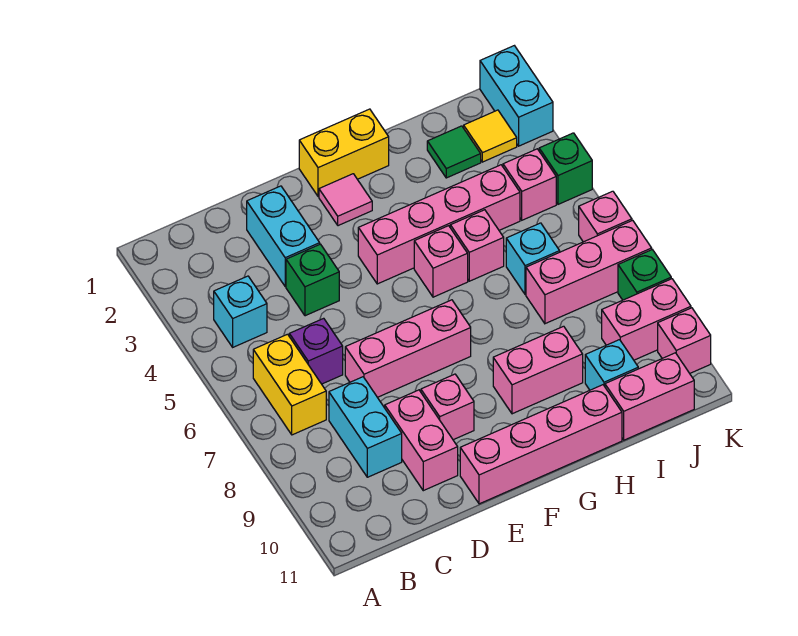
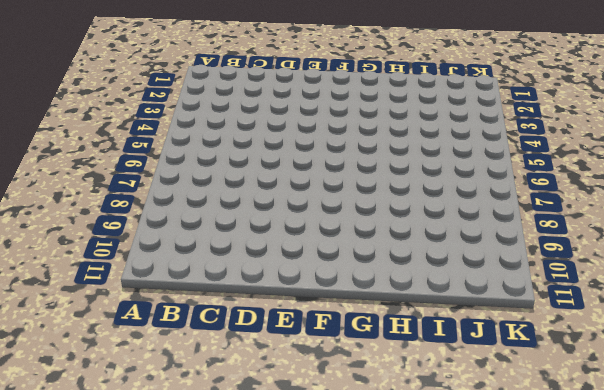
none -> cyan 1x1 brick [214,276,267,347]
none -> yellow 1x2 brick [253,334,326,435]
none -> purple 1x1 brick [289,318,343,384]

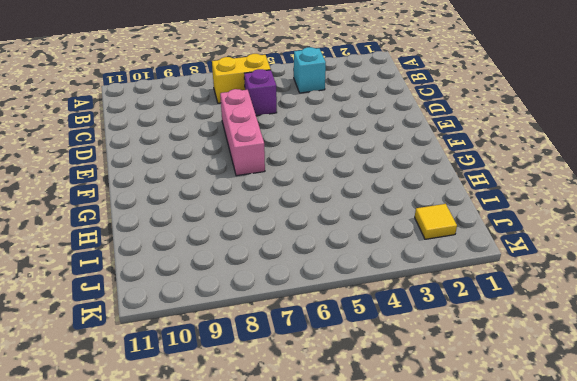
none -> cyan 1x2 brick [329,377,402,477]
none -> cyan 1x2 brick [247,186,320,286]
none -> green 1x1 brick [286,244,339,316]

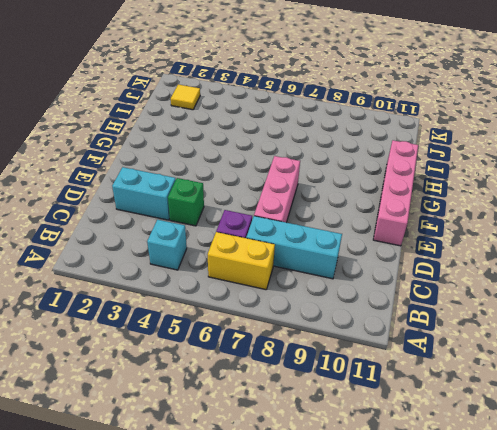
cyan 1x3 brick [246,216,342,279] -> cyan 1x2 brick [329,377,402,477]
none -> pink 1x2 brick [385,390,458,491]
none -> pink 1x1 brick [421,374,474,440]
none -> yellow 1x2 brick [299,109,389,197]

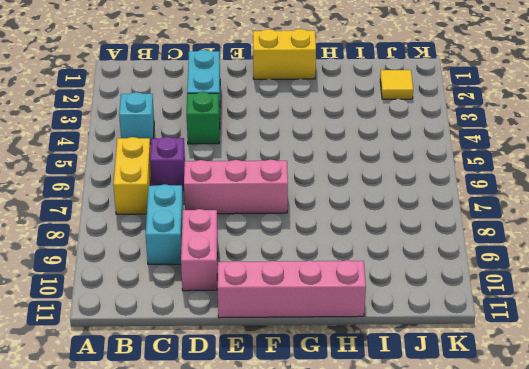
none -> pink 1x1 brick [421,374,474,440]
none -> pink 1x1 tile [319,174,372,226]
none -> pink 1x4 brick [358,165,520,284]

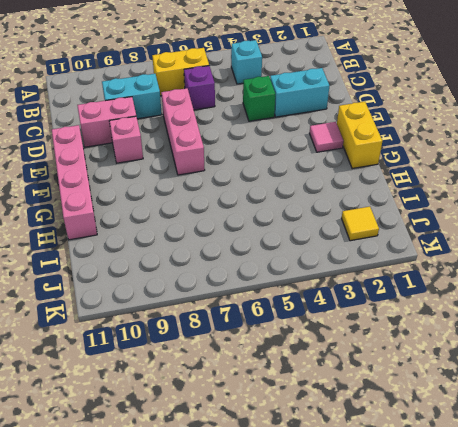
none -> pink 1x4 brick [358,165,520,284]
none -> pink 1x1 brick [414,226,468,297]
none -> pink 1x2 brick [493,326,583,414]

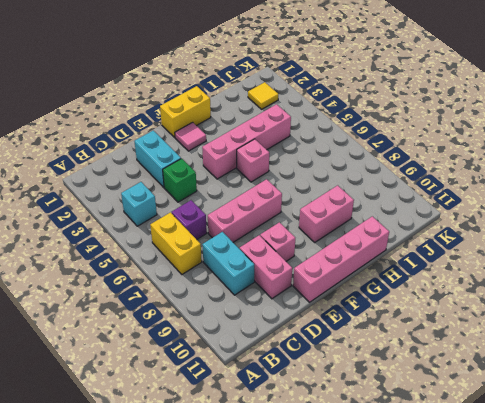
none -> pink 1x1 brick [450,210,504,281]
none -> green 1x1 tile [427,126,481,178]
none -> cyan 1x1 brick [506,223,560,295]

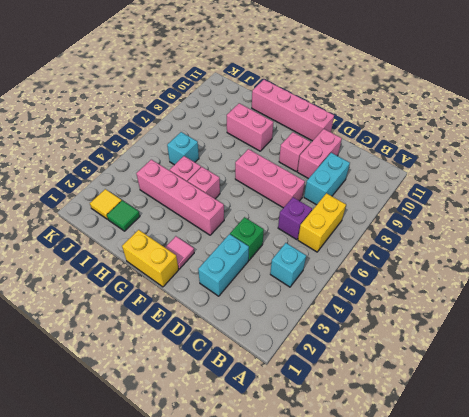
none -> pink 1x3 brick [526,220,652,324]
none -> cyan 1x1 brick [585,340,638,390]
none -> pink 1x2 brick [605,353,694,440]

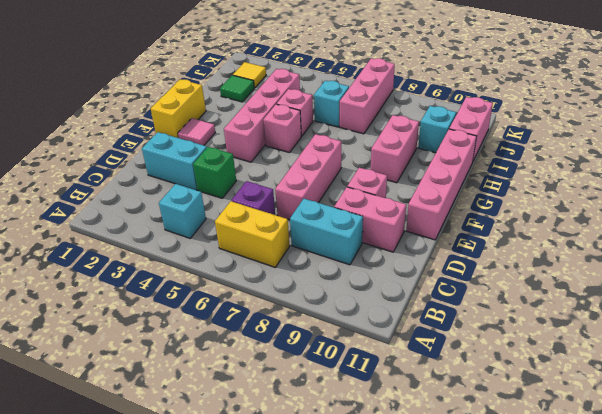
none -> pink 1x1 brick [503,149,556,220]
none -> pink 1x2 brick [602,279,691,360]
none -> cyan 1x2 brick [480,46,553,146]

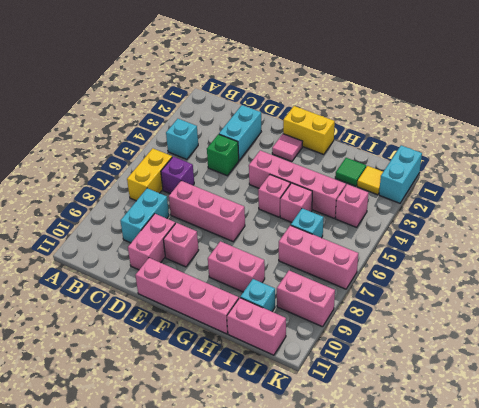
none -> green 1x1 brick [539,133,592,204]
none -> pink 1x1 brick [579,191,632,242]
none -> green 1x1 brick [618,250,671,300]

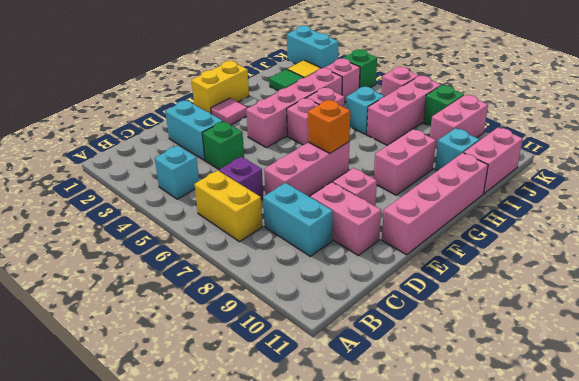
orange 1x1 brick [308,100,350,153] -> none
none -> pink 1x1 brick [658,308,711,373]

